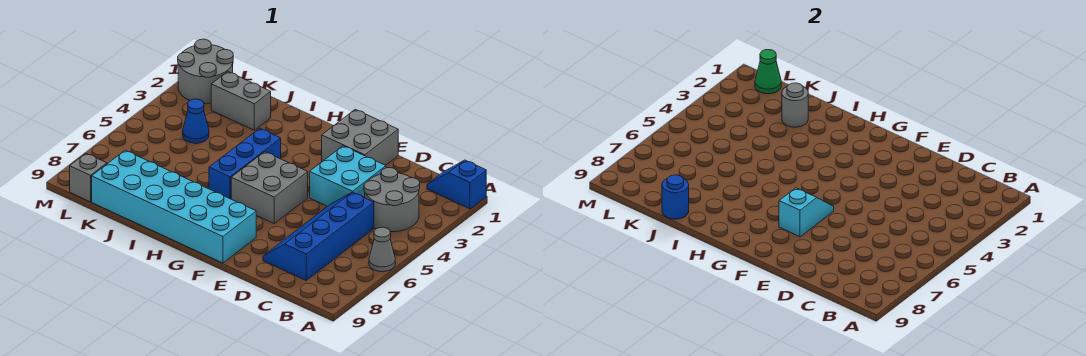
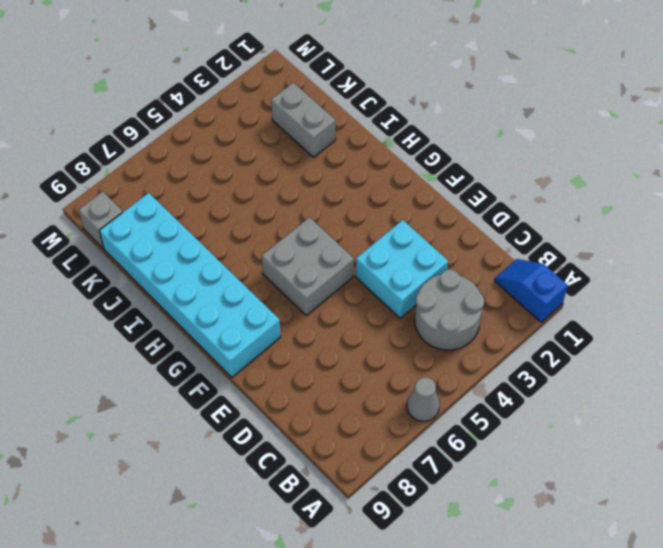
none -> blue 2x4 slope [263,192,374,280]
none -> grey 2x2 brick [322,109,398,165]
none -> blue 1x3 brick [209,128,281,199]

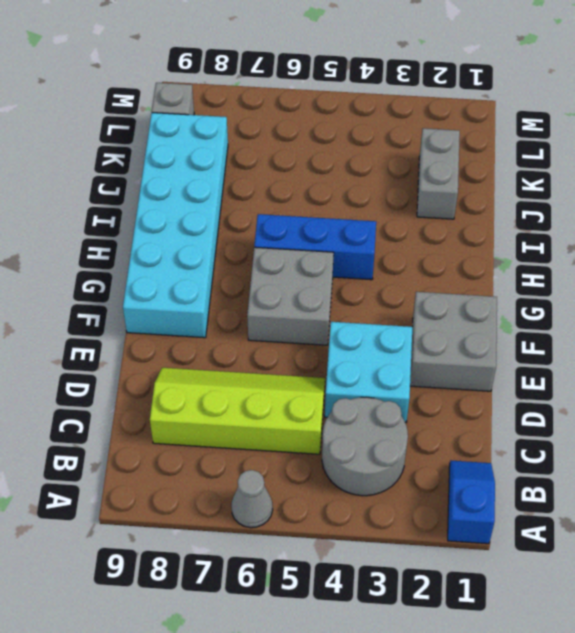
lime 2x4 slope [150,368,325,454] -> blue 2x4 slope [263,192,374,280]
none -> blue 1x1 cone [183,99,209,143]
none -> grey 2x2 round brick [178,39,233,104]
none -> cyan 1x2 slope [779,188,834,237]

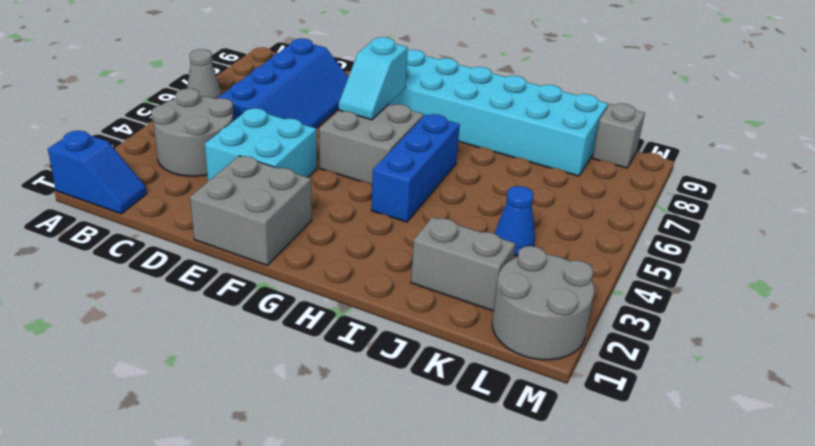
none -> grey 1x1 round brick [782,83,808,127]
none -> blue 1x1 round brick [662,175,689,219]
none -> green 1x1 cone [755,50,781,94]

